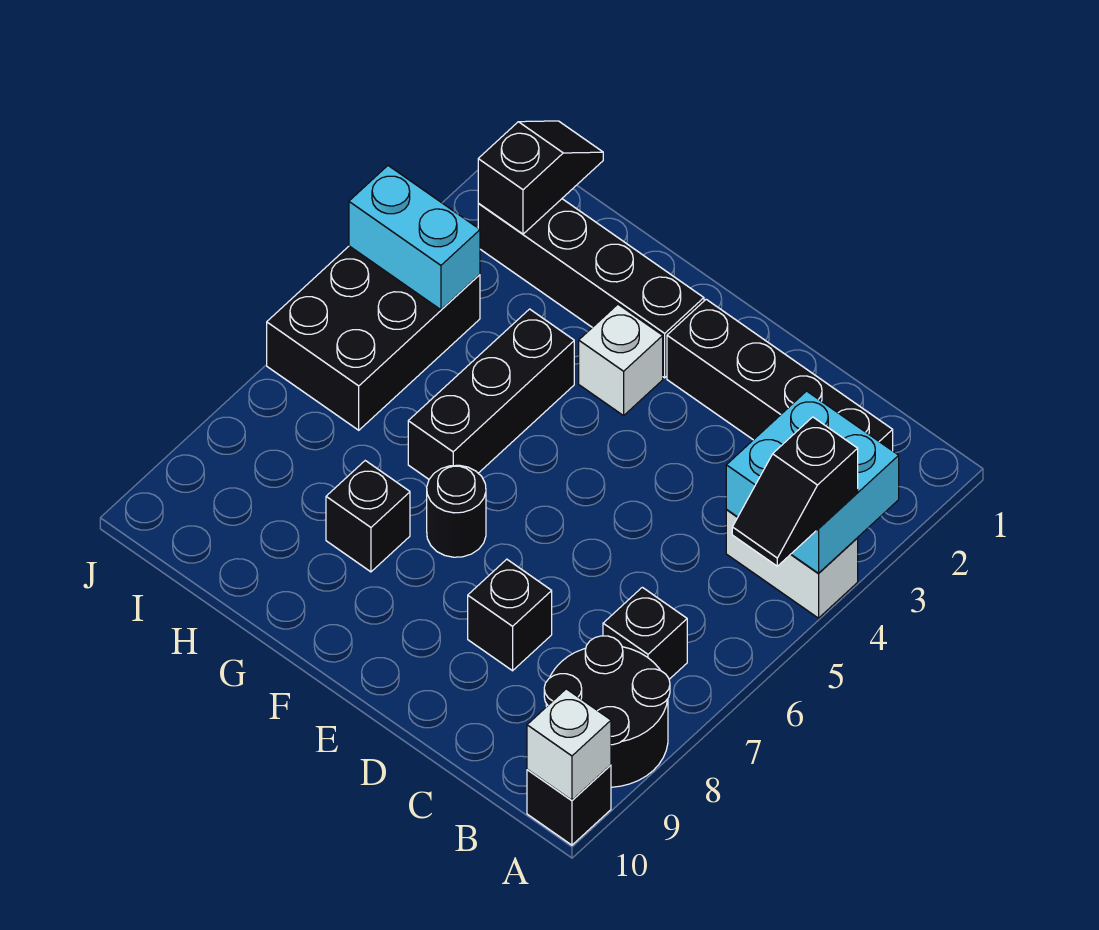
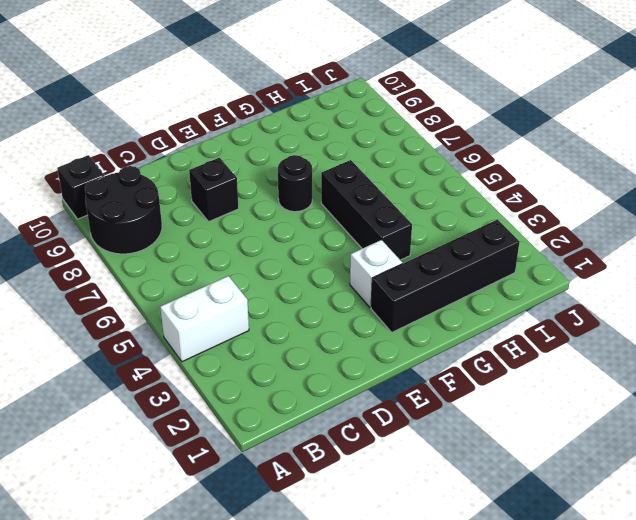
none -> black 1x4 brick [667,299,893,451]
none -> black 1x1 brick [603,587,687,679]
none -> black 1x1 brick [326,461,410,572]

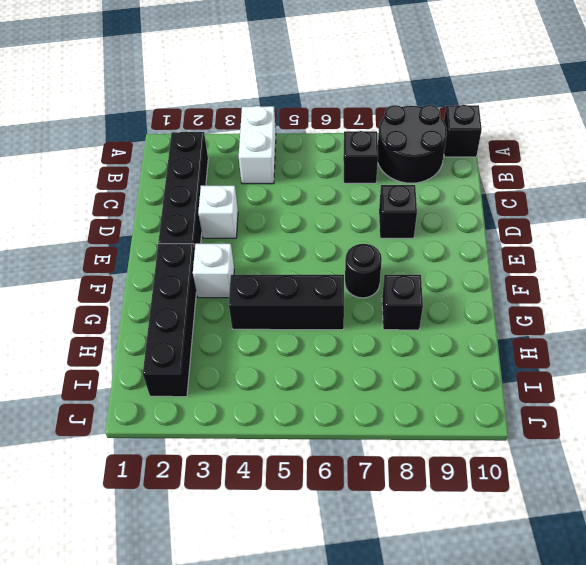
white 1x1 brick [198,186,238,238] -> white 1x1 brick moved to [527,689,611,800]
none -> black 2x3 brick [267,246,480,430]
none -> cyan 2x2 brick [726,391,899,574]
none -> black 1x2 slope [478,121,603,234]

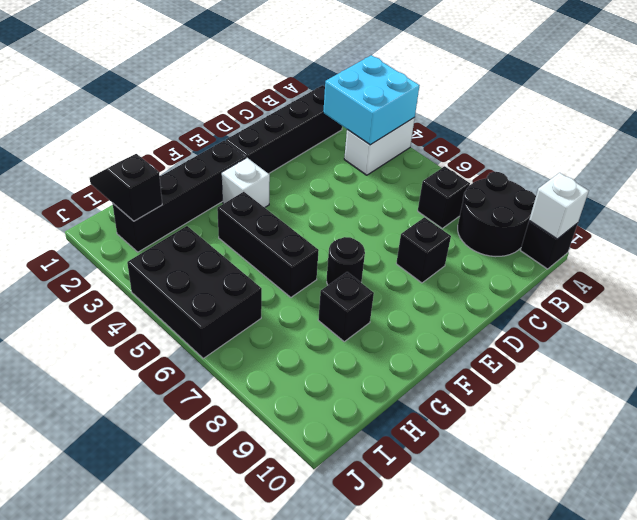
none -> cyan 1x2 brick [349,166,480,310]
none -> black 1x2 slope [732,417,858,566]

